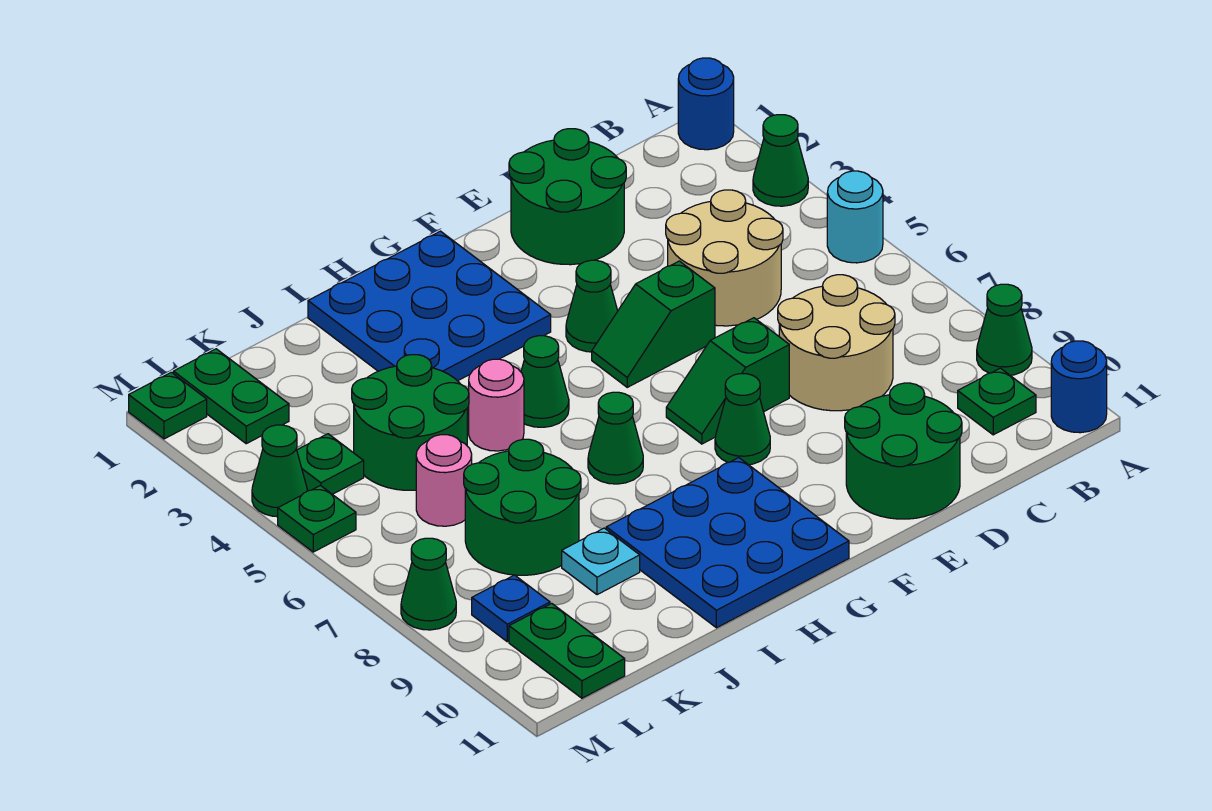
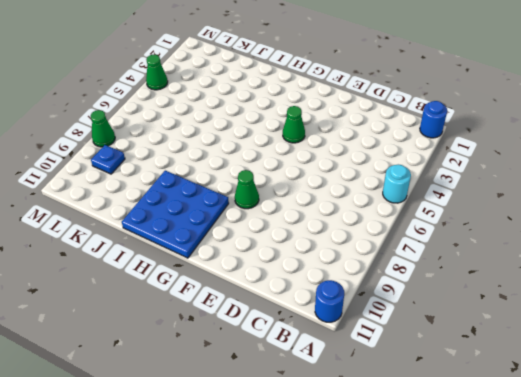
none -> green 1x1 cone [753,115,808,206]
none -> green 1x1 cone [977,284,1032,375]
none -> green 1x1 plate [958,368,1036,435]
none -> tan 2x2 round brick [666,190,783,326]

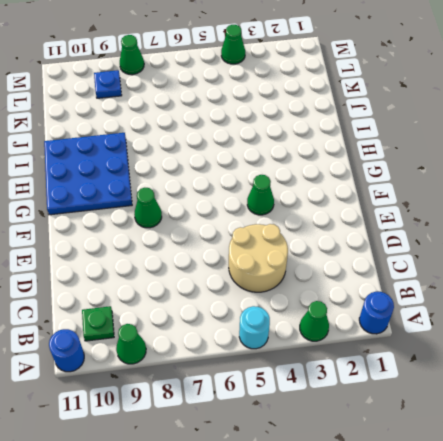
none -> tan 2x2 round brick [778,275,895,411]
none -> green 2x2 round brick [509,129,626,265]
none -> green 2x2 round brick [845,383,962,519]
none -> green 1x2 slope [592,261,715,387]

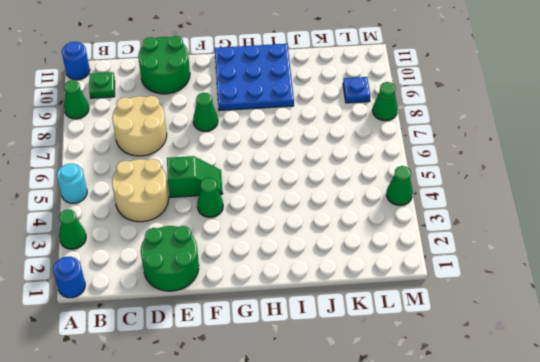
none -> green 1x2 slope [666,318,789,444]
none -> blue 3x3 plate [308,231,551,381]
none -> green 1x1 cone [521,336,569,427]
none -> green 1x1 cone [588,392,643,484]

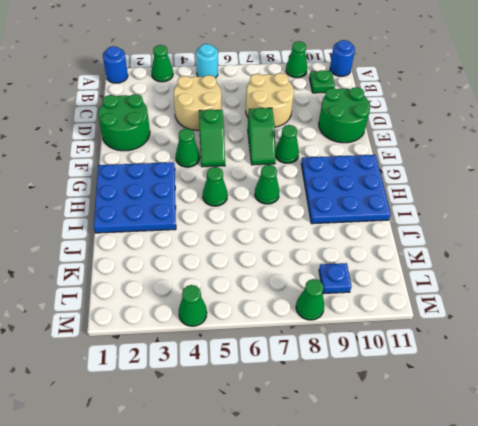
none -> pink 1x1 round brick [469,359,524,451]
none -> green 2x2 round brick [352,355,469,490]
none -> green 2x2 round brick [464,439,581,575]
none -> cyan 1x1 plate [562,528,640,595]

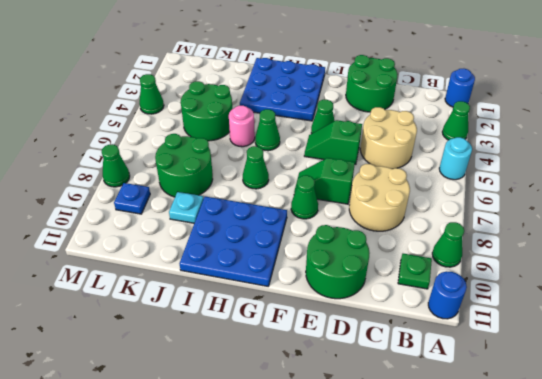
none -> pink 1x1 round brick [416,435,472,526]
none -> green 1x2 plate [173,349,289,444]
none -> green 1x1 plate [297,434,364,494]
none -> green 1x2 plate [509,603,625,698]

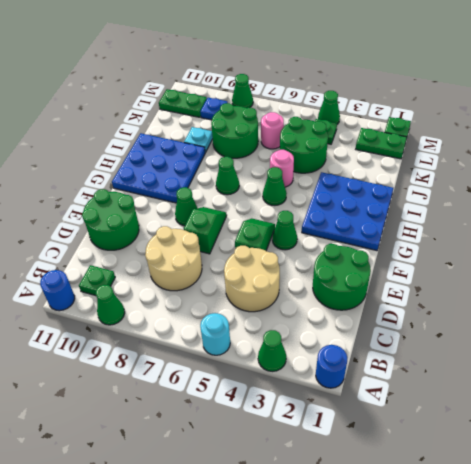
none -> green 1x1 plate [278,486,356,552]

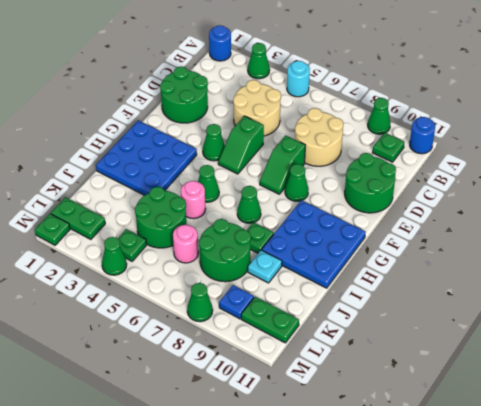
green 1x1 plate [246,222,274,253] -> green 1x1 plate moved to [278,486,356,552]

